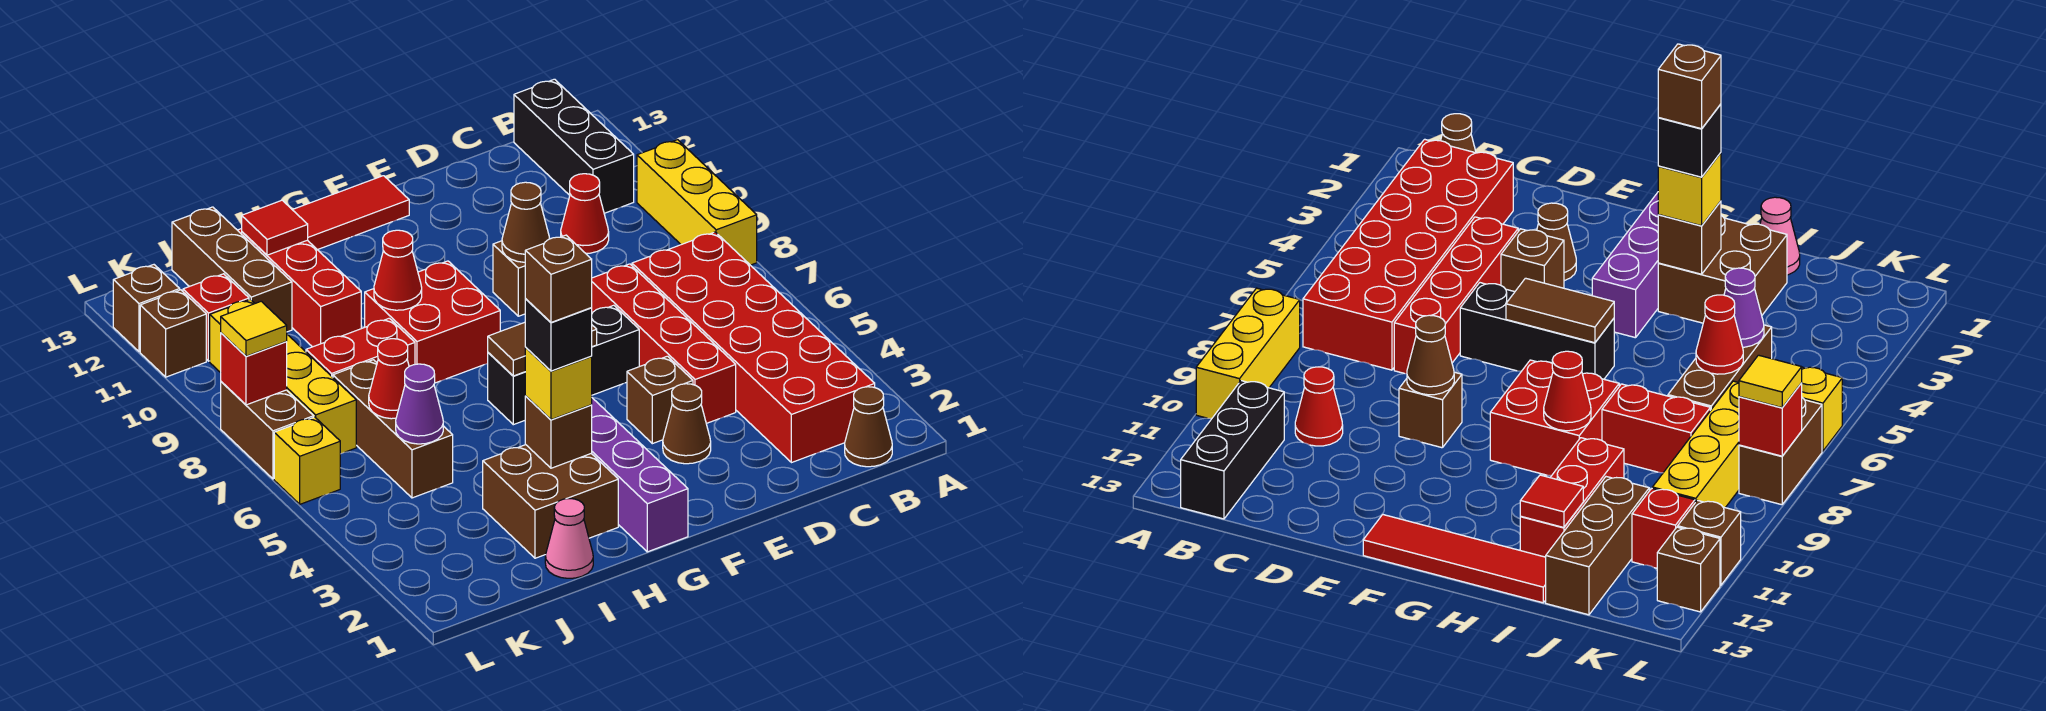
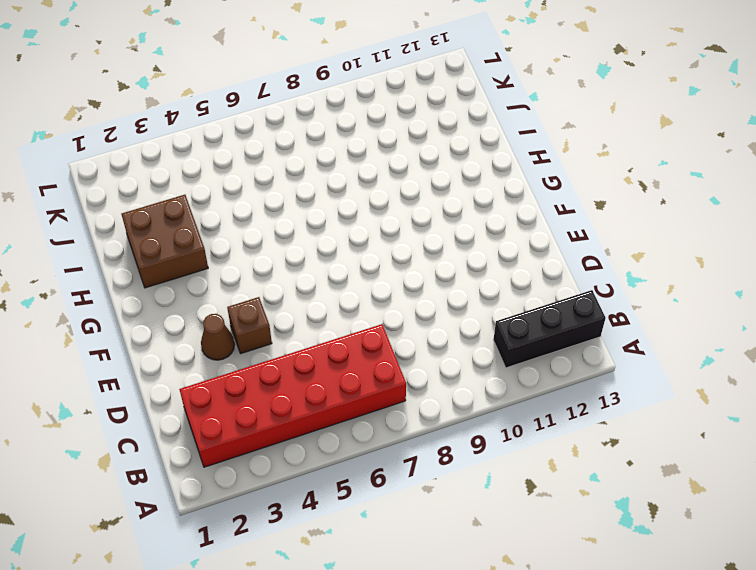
none -> yellow 1x3 brick [637,140,757,265]
none -> brown 1x1 cone [845,387,892,467]
none -> red 1x1 cone [561,174,609,253]
none -> red 1x4 brick [591,264,736,423]

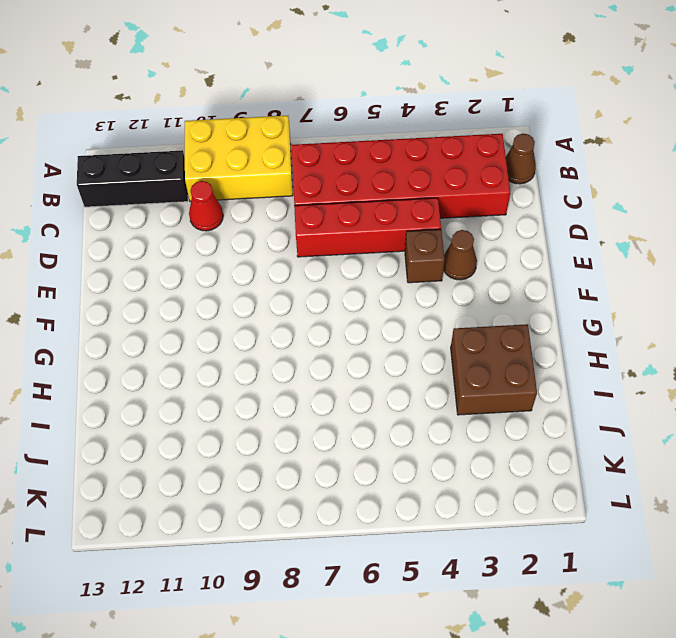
yellow 2x3 brick [185,115,293,201] -> yellow 1x3 brick [637,140,757,265]
none -> black 1x3 brick [488,305,639,425]
none -> brown 1x1 brick [493,241,526,316]
none -> red 1x4 tile [238,176,409,250]
none -> purple 1x4 brick [591,398,688,552]

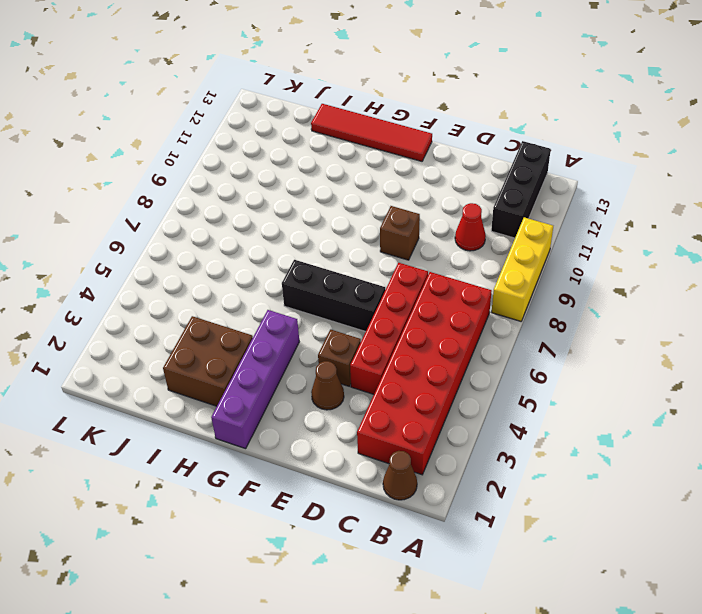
none -> red 2x2 brick [365,261,500,383]
none -> pink 1x1 cone [545,499,593,578]
none -> red 1x2 brick [306,318,415,377]
none -> red 1x3 brick [242,232,361,347]

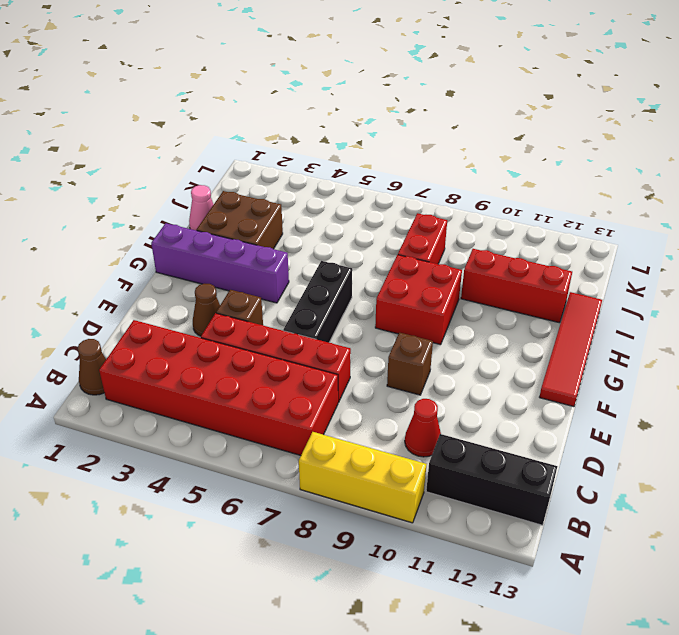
none -> brown 1x3 brick [333,360,453,498]
none -> brown 1x3 brick [172,207,292,332]
none -> yellow 1x4 brick [210,299,356,454]
none -> red 1x1 brick [183,274,249,361]

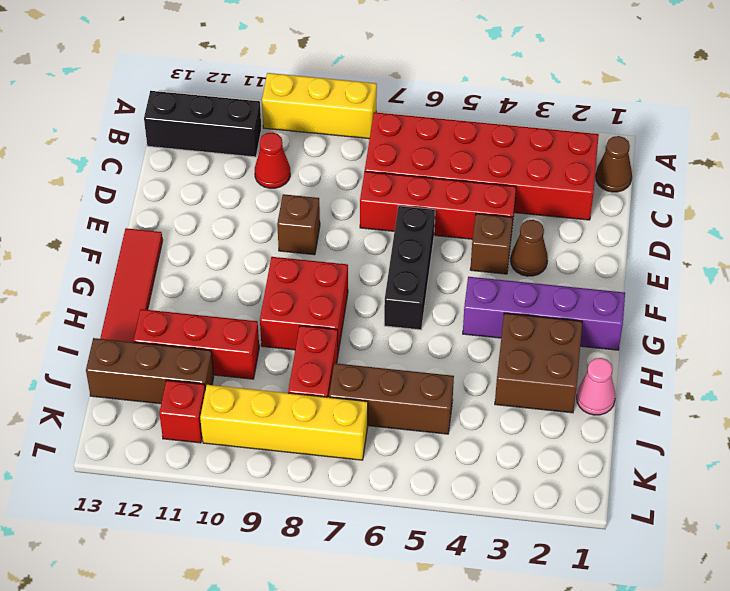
none -> yellow 1x1 brick [274,417,340,504]
none -> brown 1x2 brick [221,382,314,479]
none -> brown 1x1 brick [140,290,206,377]
none -> brown 1x1 brick [113,265,180,352]

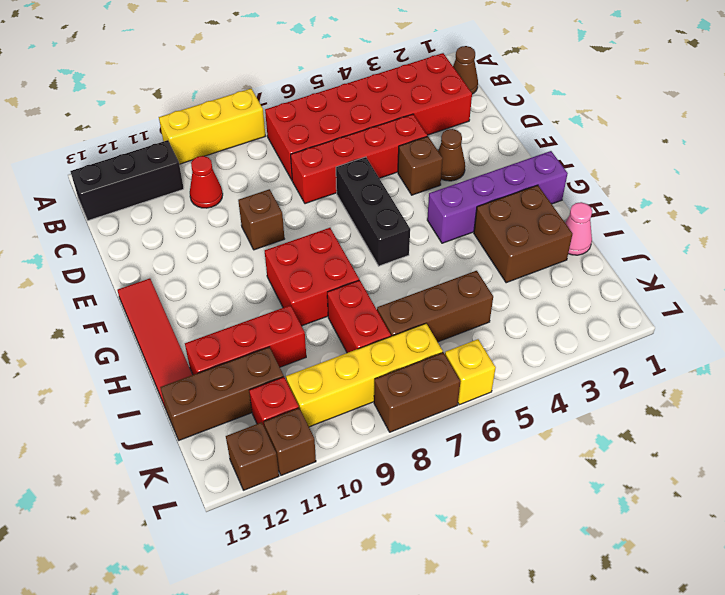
none -> brown 1x1 cone [502,182,550,262]
none -> brown 1x2 tile [488,322,597,376]
none -> brown 1x1 brick [525,396,592,468]
none -> red 1x1 cone [374,230,422,310]

